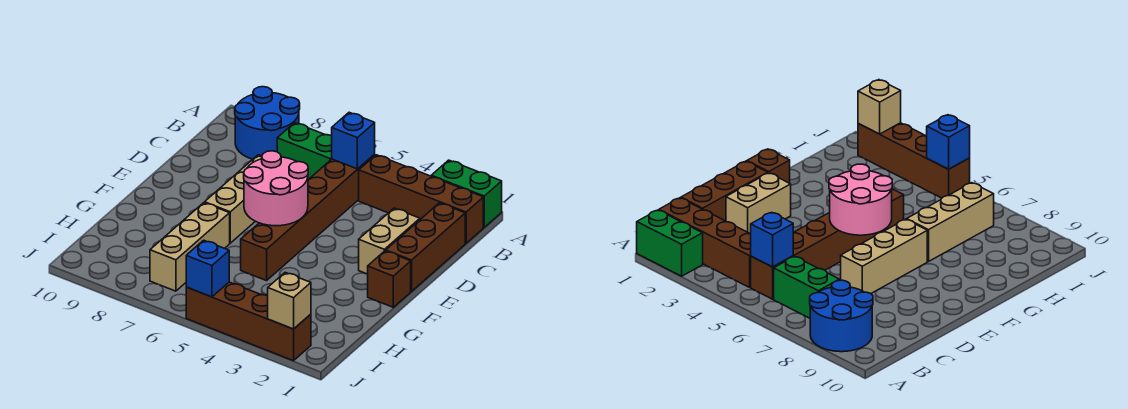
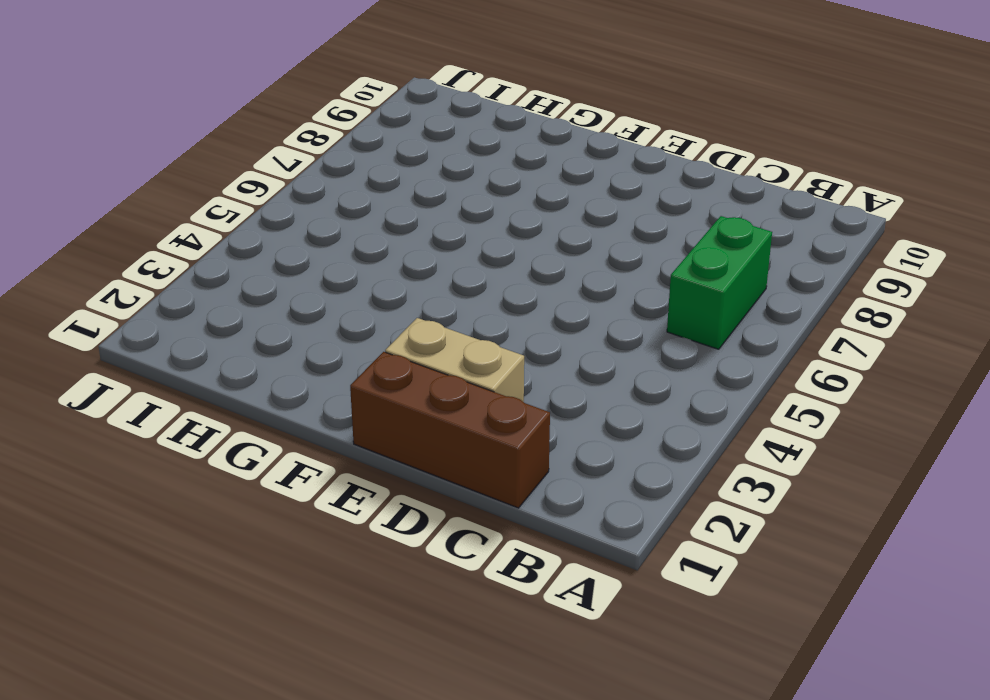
none -> green 1x2 brick [431,160,502,227]
none -> blue 2x2 round brick [235,87,300,159]
none -> brown 1x4 brick [359,155,483,243]

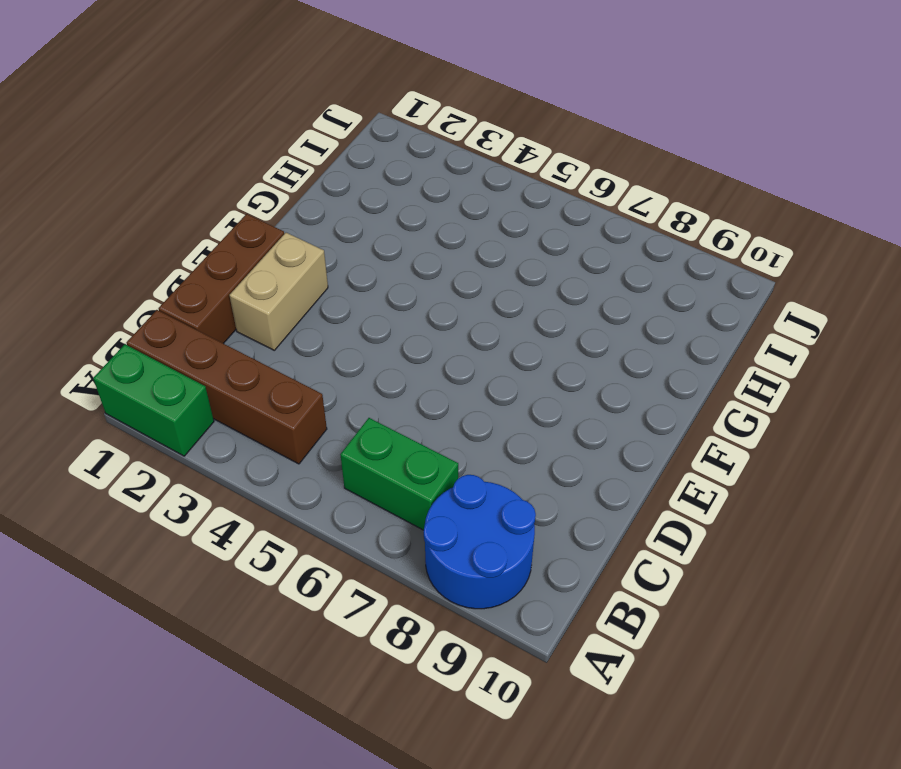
none -> brown 1x6 brick [241,154,375,281]
none -> tan 1x3 brick [205,155,262,243]
none -> brown 1x1 brick [368,251,411,307]

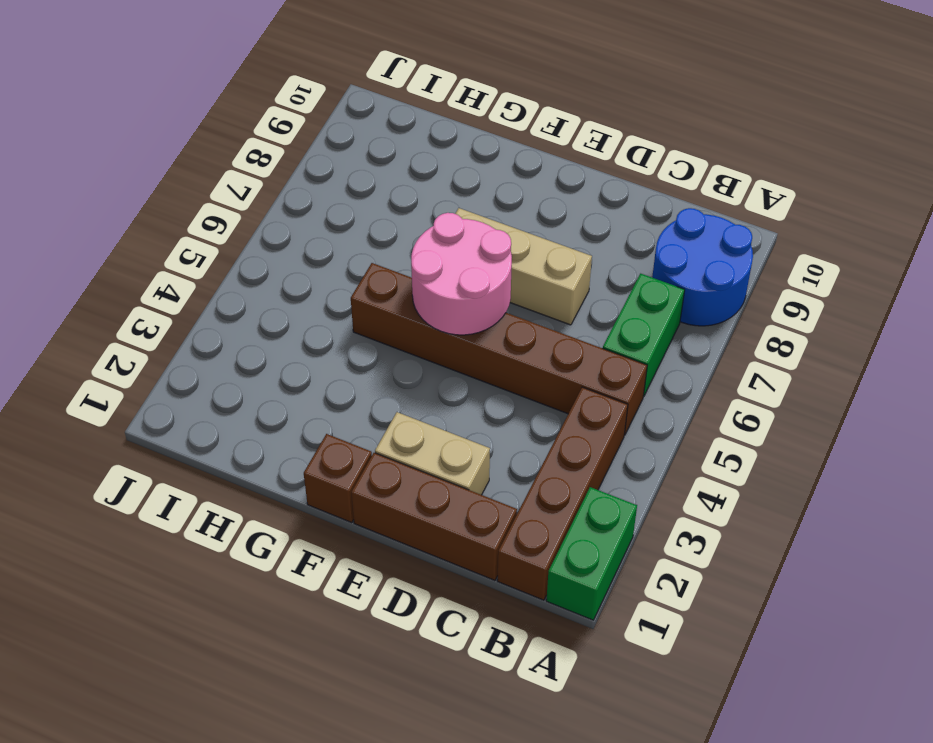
none -> tan 1x3 brick [150,203,230,291]
none -> brown 1x4 brick [186,282,311,361]
none -> blue 1x1 brick [332,112,375,169]

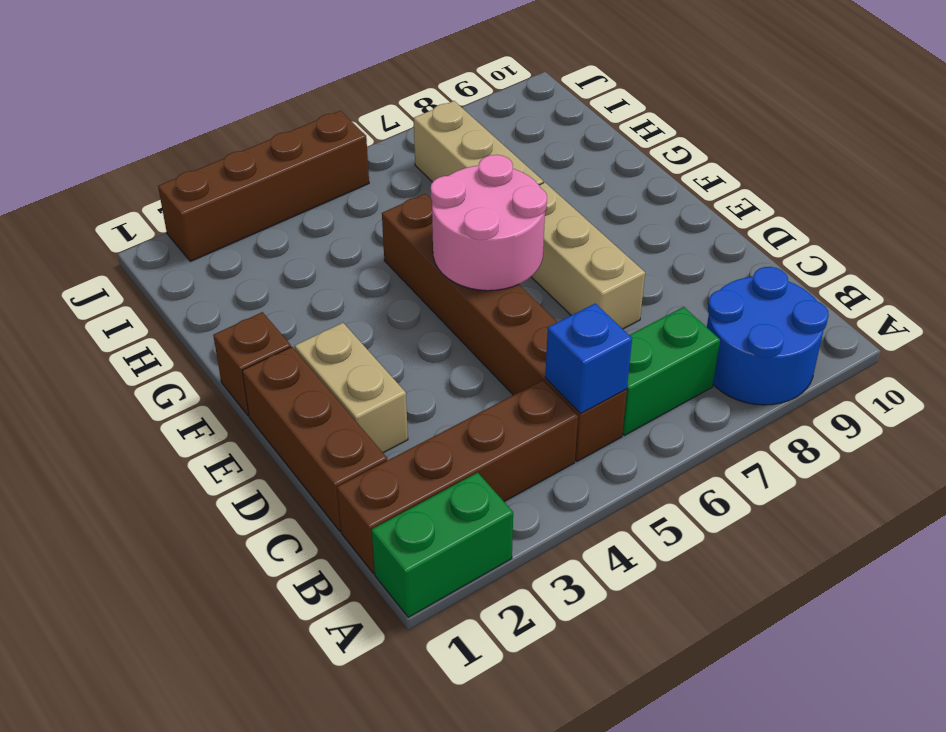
none -> tan 1x1 brick [268,273,311,329]
none -> blue 1x1 brick [186,240,229,297]

